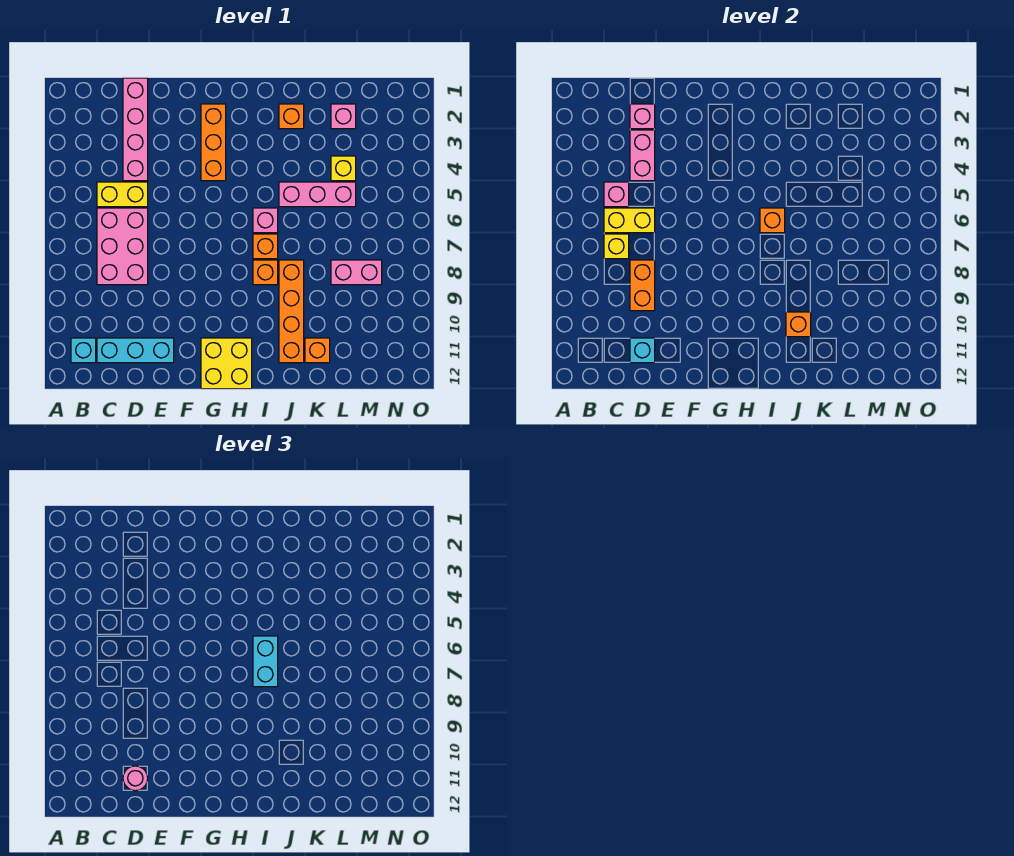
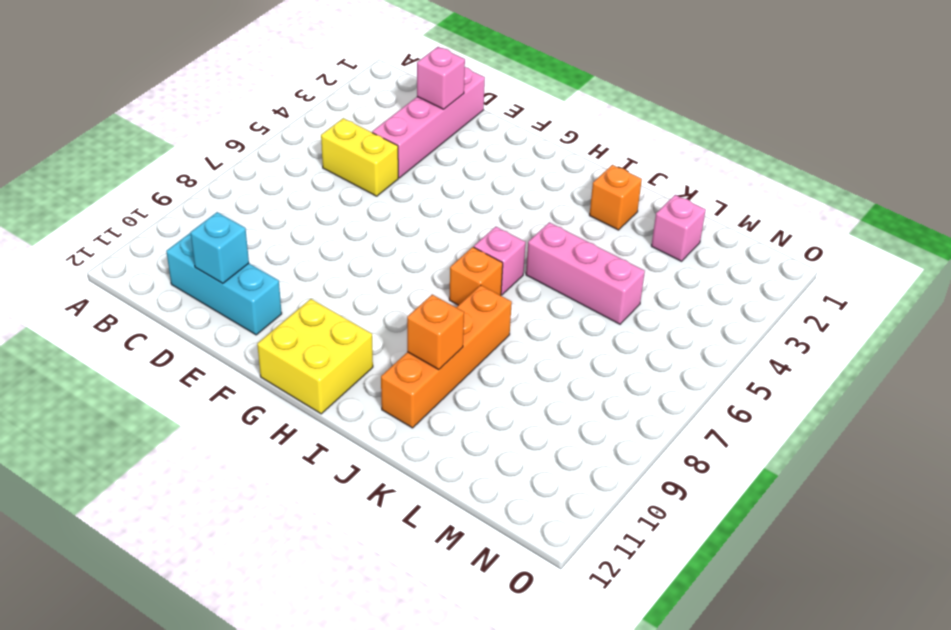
none -> cyan 1x1 brick [71,338,96,363]
none -> pink 2x3 brick [97,208,148,285]
none -> orange 1x3 brick [201,104,226,181]

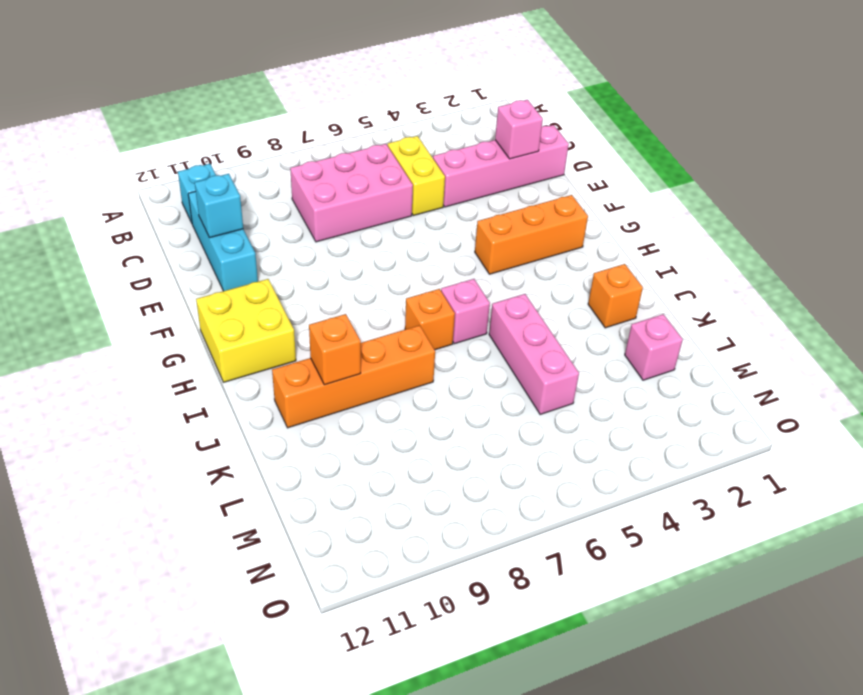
none -> orange 1x1 brick [253,260,278,285]
none -> orange 1x1 brick [305,338,330,363]
none -> yellow 1x1 brick [331,156,356,181]

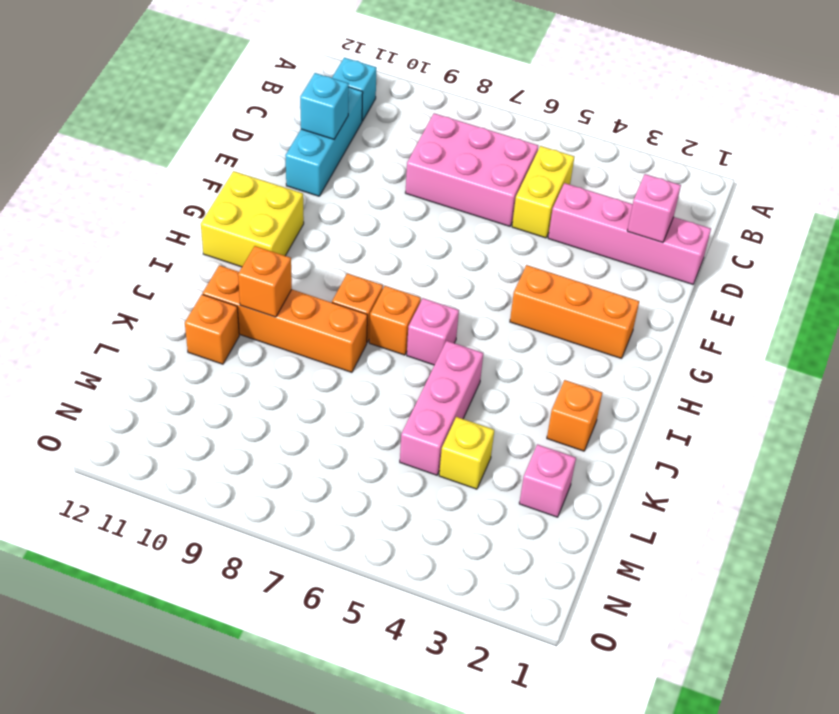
none -> pink 1x2 brick [331,260,382,285]
none -> pink 1x1 brick [604,182,629,207]
none -> yellow 1x2 brick [604,208,655,233]

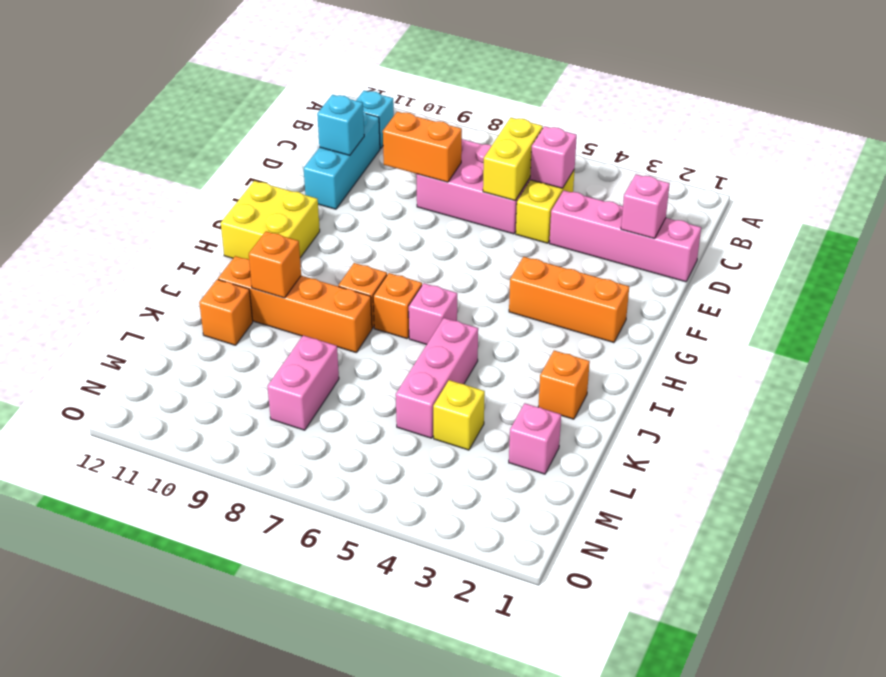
none -> yellow 1x1 brick [604,234,629,259]
none -> pink 1x2 brick [630,130,655,181]
none -> orange 1x1 brick [760,208,785,233]

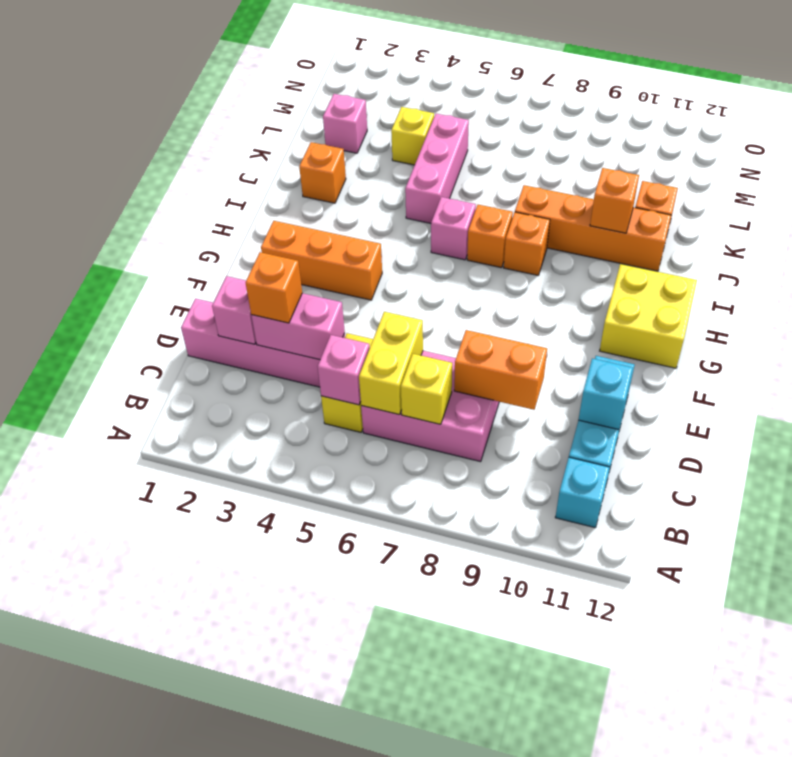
orange 1x1 brick [245,252,302,323] -> orange 1x1 brick moved to [760,208,785,233]
none -> pink 1x2 brick [331,260,382,285]
none -> pink 1x1 round brick [123,766,148,791]
none -> cyan 1x2 brick [253,636,278,687]

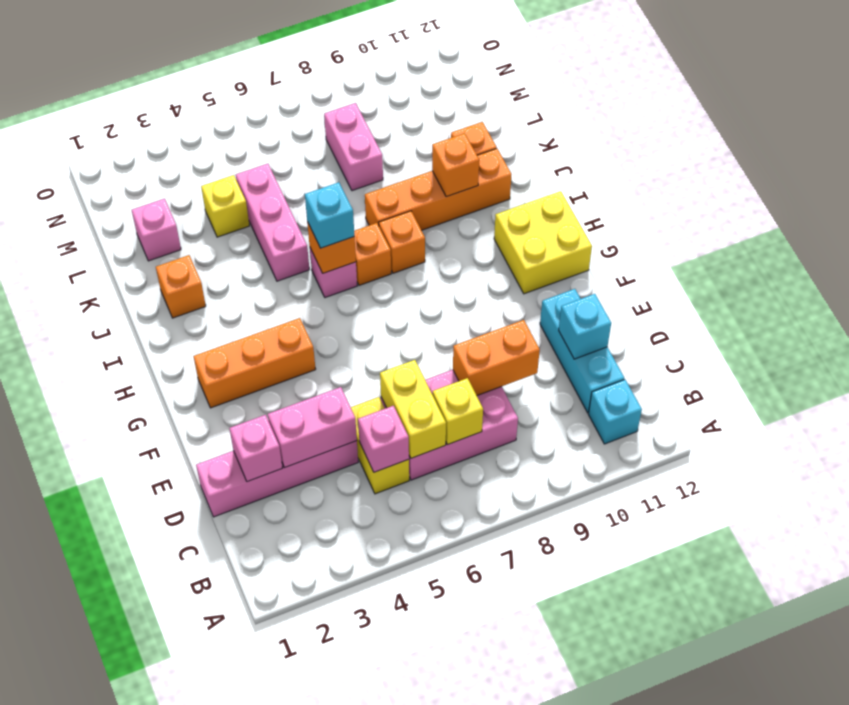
cyan 1x1 brick [305,182,354,248] -> cyan 1x2 brick [253,636,278,687]
none -> pink 1x1 round brick [123,766,148,791]

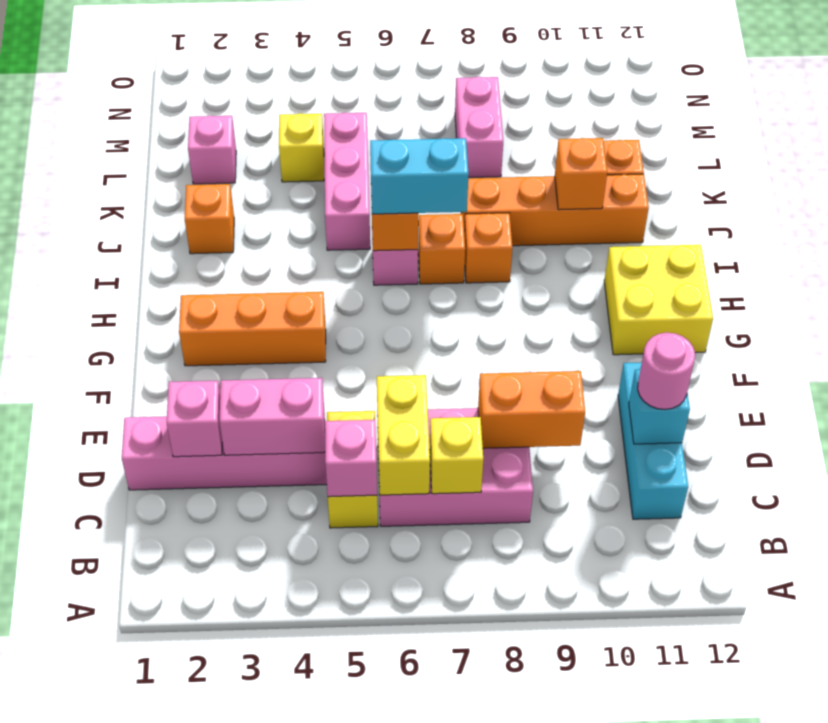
none -> cyan 1x1 brick [71,338,96,363]

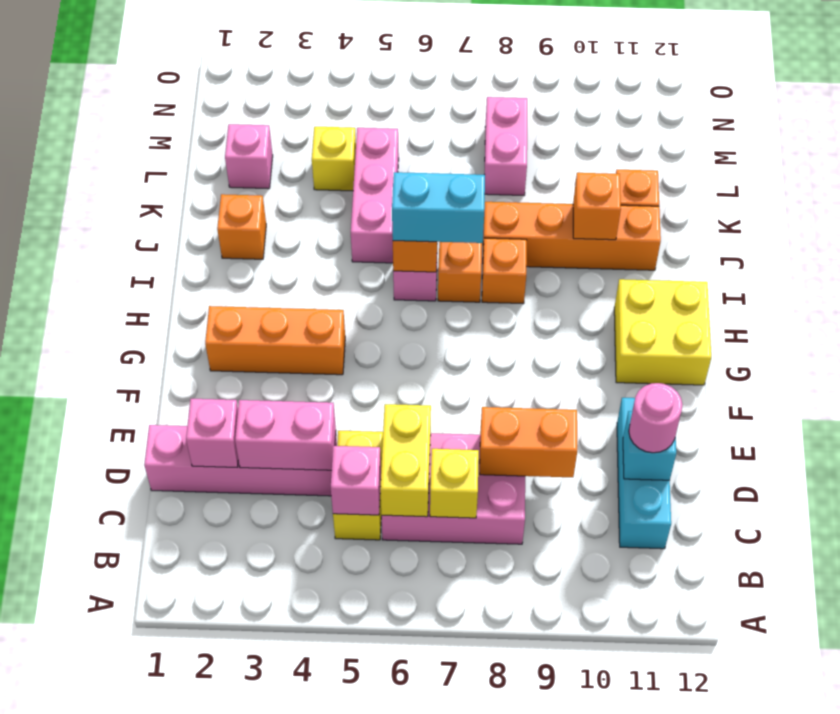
none -> cyan 1x1 brick [71,338,96,363]

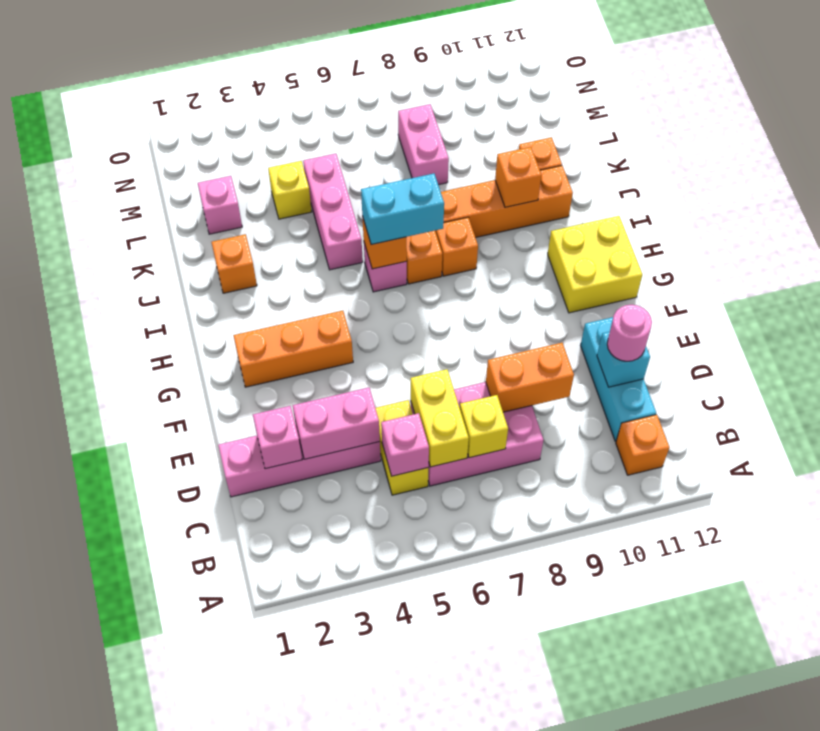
orange 1x1 brick [616,415,669,475] -> cyan 1x1 brick [71,338,96,363]

